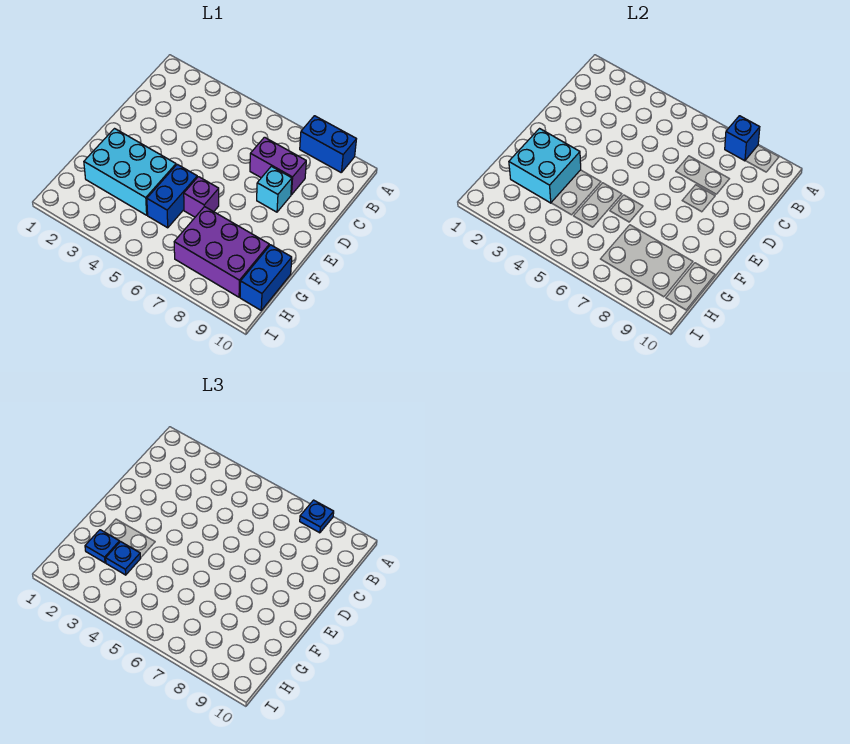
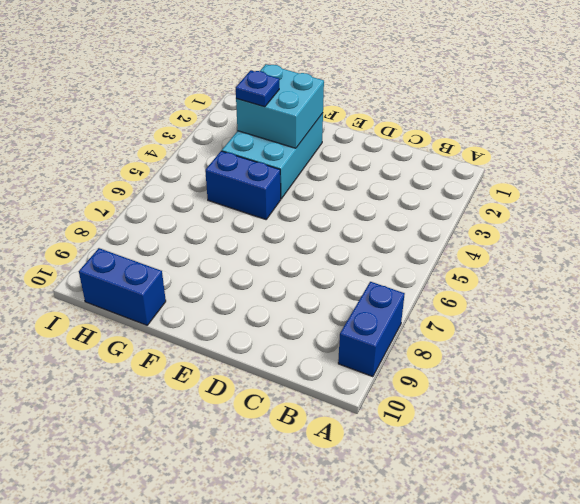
none -> purple 1x2 brick [250,137,306,195]
none -> cyan 1x1 brick [257,166,292,212]
none -> purple 1x1 brick [184,177,219,217]

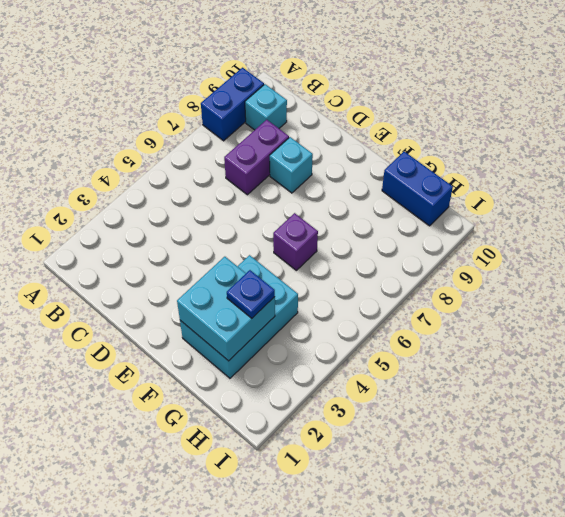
cyan 1x1 brick [245,84,287,130] -> none
none -> blue 1x2 brick [147,164,197,228]
none -> purple 2x3 brick [174,206,269,297]
none -> blue 1x1 brick [725,116,760,161]

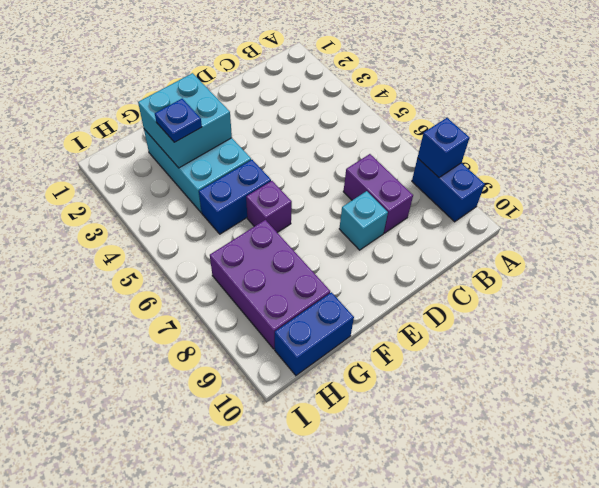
none -> blue 1x1 plate [300,500,334,533]
none -> blue 1x1 plate [85,530,120,563]

